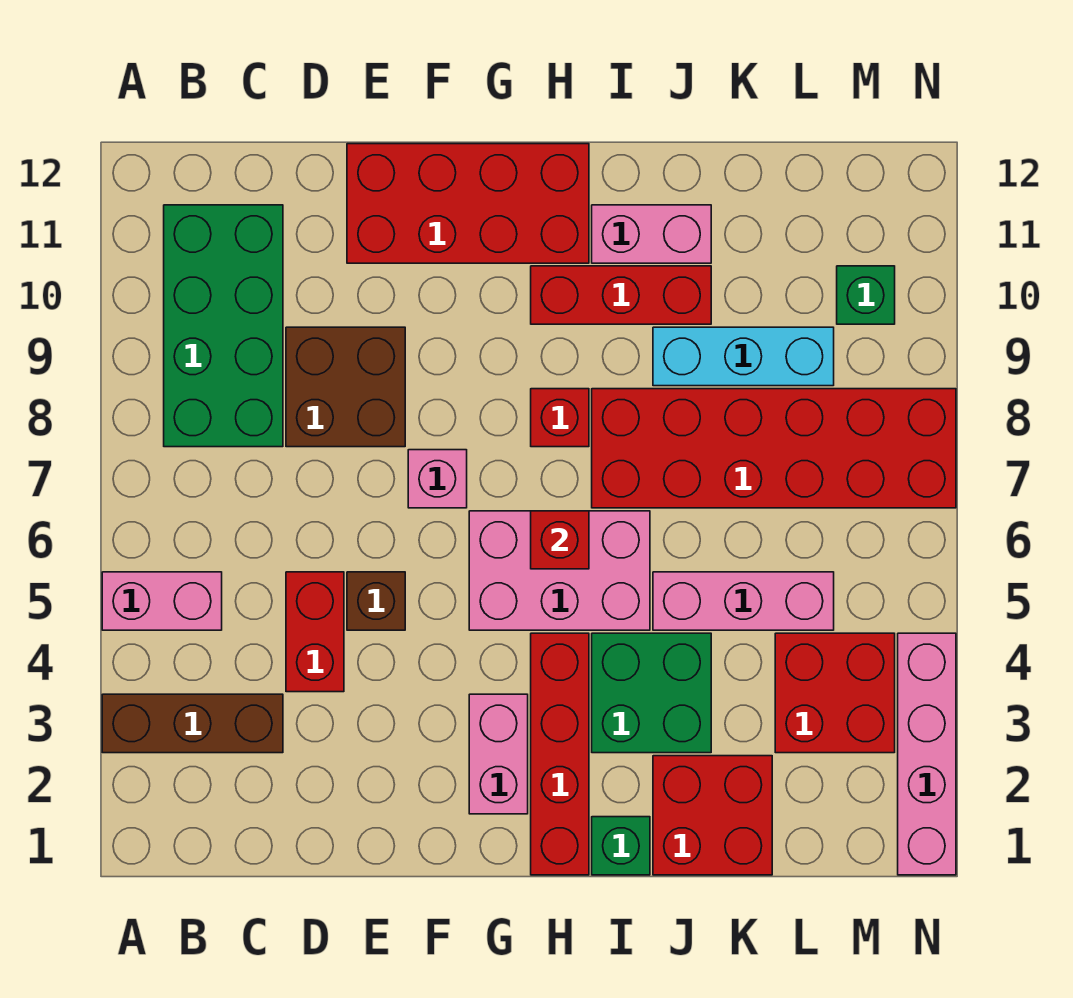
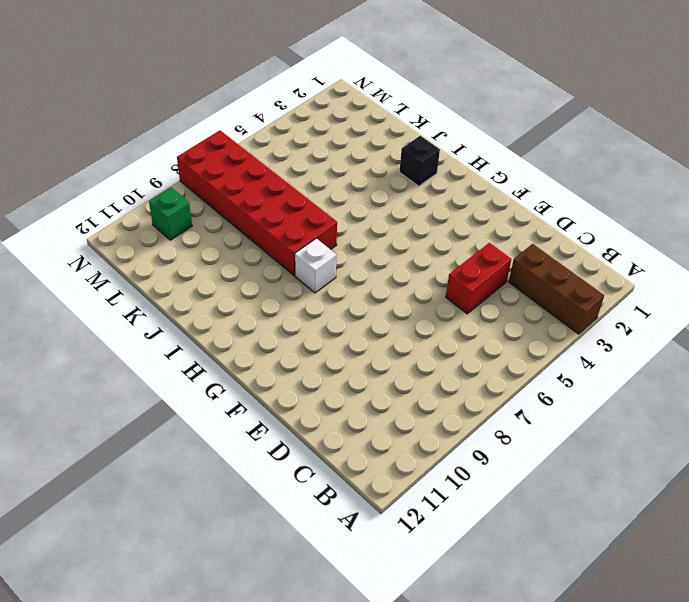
white 1x1 brick [295,238,336,293] -> red 1x1 brick [531,389,589,447]
black 1x1 brick [400,136,440,186] -> none
none -> pink 1x2 brick [102,572,222,630]
none -> green 2x4 brick [164,205,283,447]
none -> brown 2x2 brick [286,327,405,447]

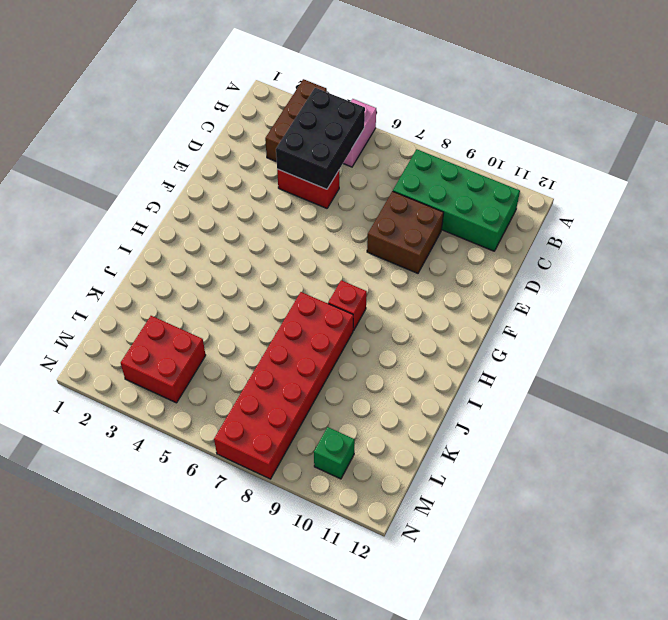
black 2x3 brick [276,88,365,189] -> none
none -> brown 1x1 brick [347,572,405,630]
none -> red 2x4 brick [347,144,589,263]
none -> pink 1x1 brick [408,450,467,508]

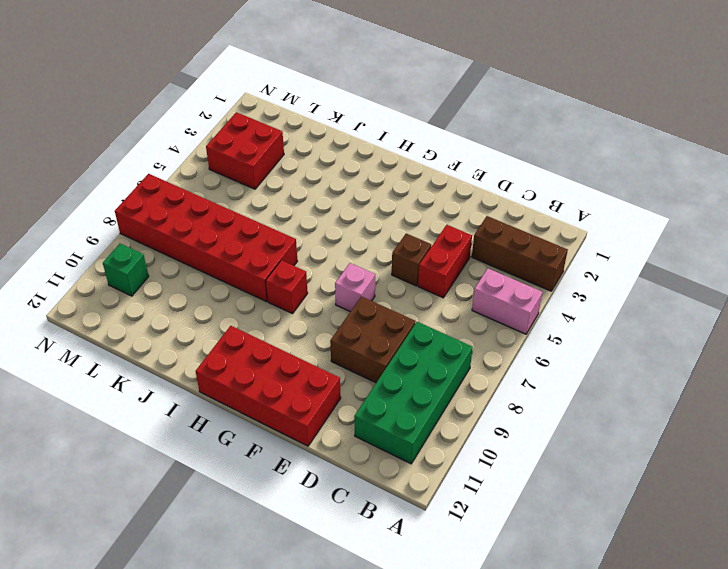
none -> pink 1x2 brick [469,694,528,814]
none -> pink 2x3 brick [469,511,650,630]
none -> red 1x4 brick [531,633,589,875]

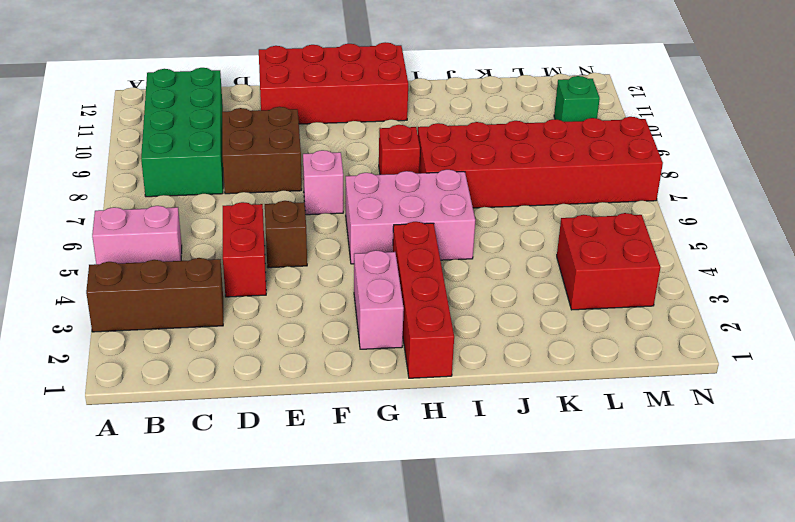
none -> red 1x3 brick [531,266,711,324]
none -> green 1x1 brick [592,817,650,875]
none -> green 2x2 brick [592,633,711,753]

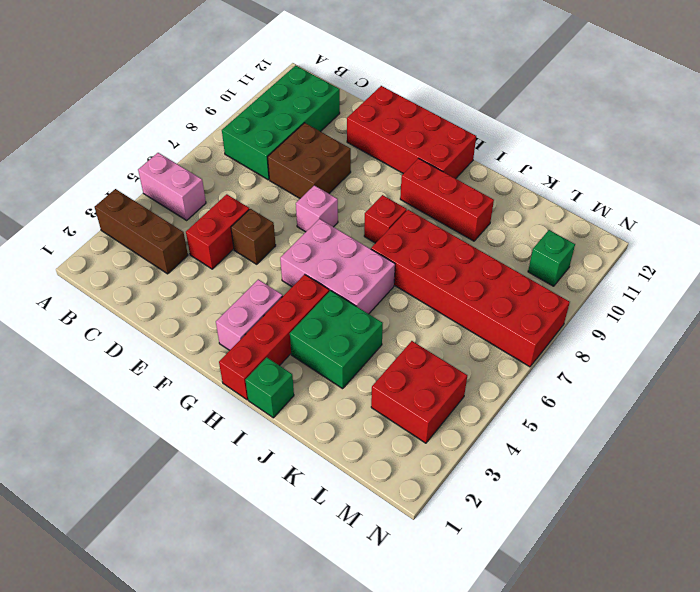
none -> pink 1x2 brick [592,205,711,263]
none -> red 2x2 brick [653,756,772,875]
none -> pink 1x3 brick [653,572,834,630]

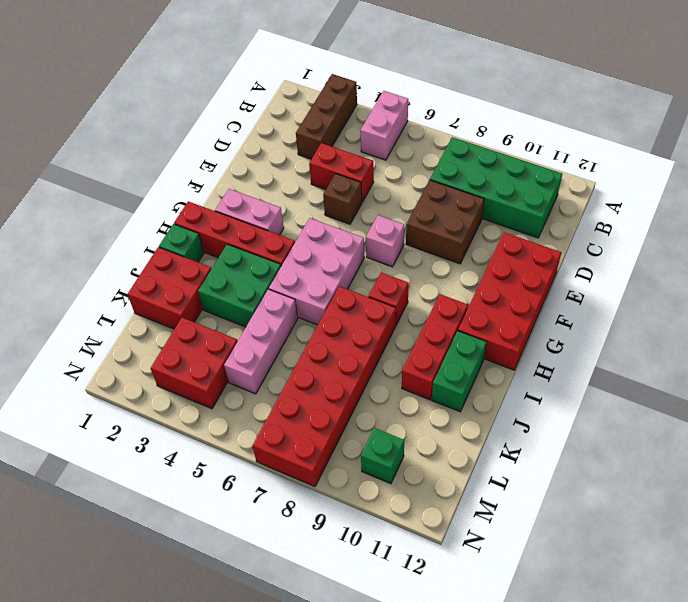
green 1x2 brick [432,331,486,412] -> pink 1x2 brick [592,205,711,263]
none -> cyan 1x3 brick [653,327,834,386]
none -> pink 1x4 brick [898,633,956,875]
none -> red 1x1 brick [531,511,589,569]

